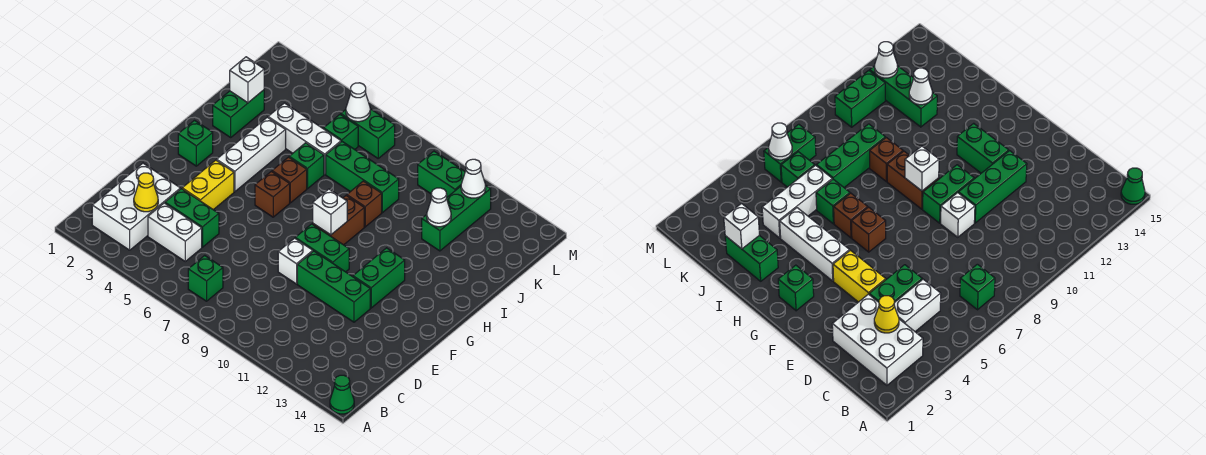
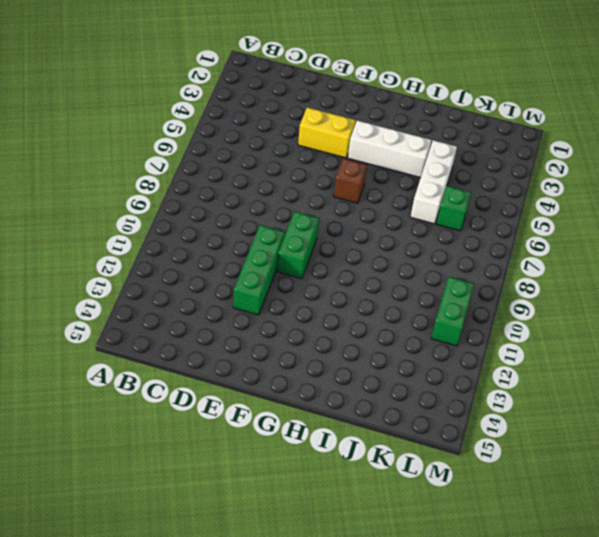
none -> green 1x1 cone [330,375,354,414]
none -> white 2x3 brick [92,163,180,250]
none -> green 1x1 brick [188,255,223,301]
none -> white 1x2 brick [148,203,202,261]

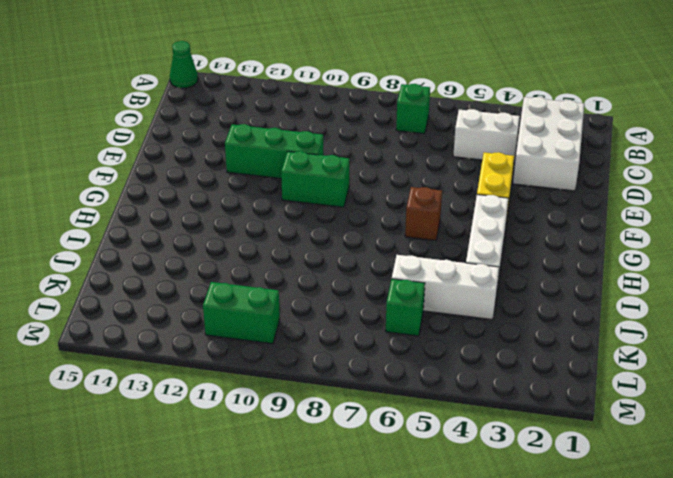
none -> green 1x2 brick [165,189,219,247]
none -> white 1x1 brick [278,238,313,284]
none -> green 1x2 brick [353,248,405,308]
none -> green 1x1 brick [178,120,213,166]

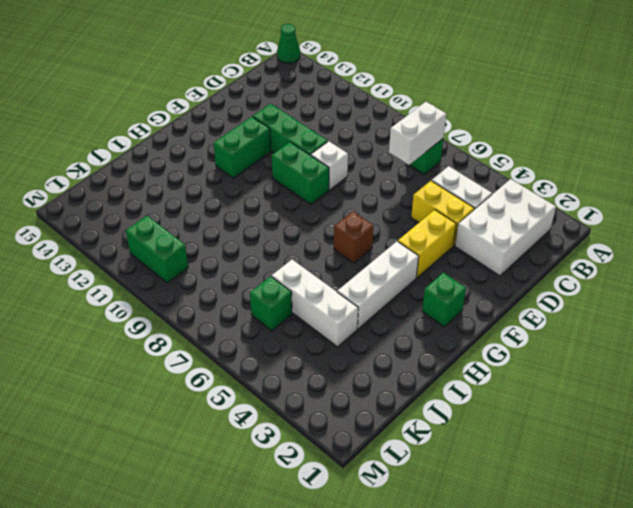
white 1x2 brick [389,102,446,165] -> none
yellow 1x2 brick [411,181,474,246] -> green 1x2 brick [165,189,219,247]
none -> brown 1x2 brick [313,196,364,245]
none -> brown 1x1 brick [272,157,307,203]
none -> green 1x2 brick [213,90,264,137]
none -> green 1x1 brick [289,143,324,189]

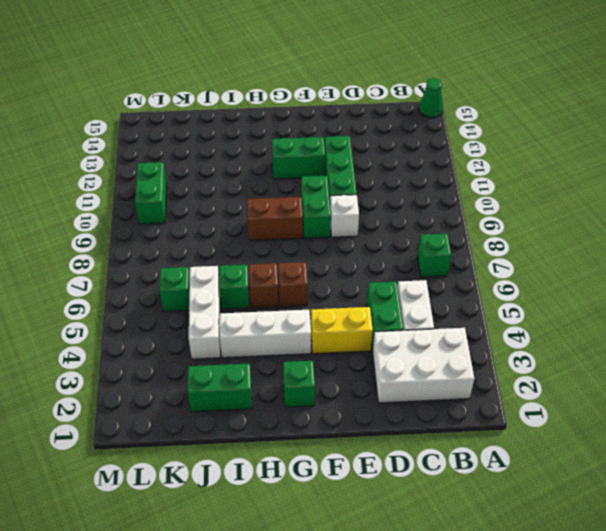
none -> brown 1x1 brick [347,181,382,227]
none -> green 1x3 brick [326,142,399,213]
none -> green 1x3 brick [422,185,491,251]
none -> green 1x2 brick [341,109,395,158]

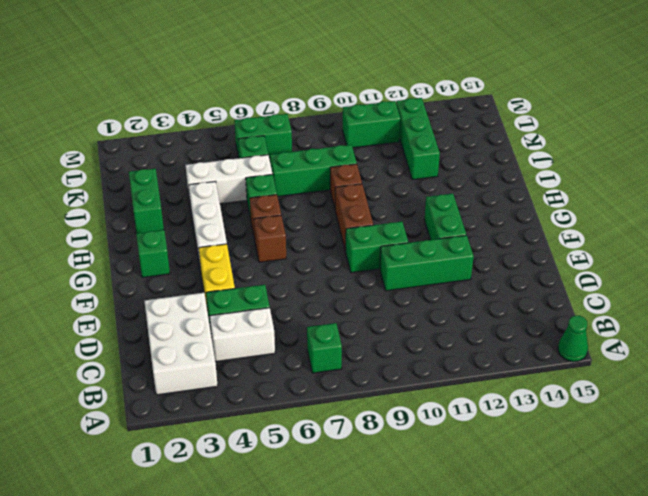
none -> white 1x1 brick [278,238,313,284]
none -> yellow 1x1 cone [134,173,158,212]
none -> white 1x1 brick [313,189,347,235]
none -> white 1x1 brick [230,57,264,103]

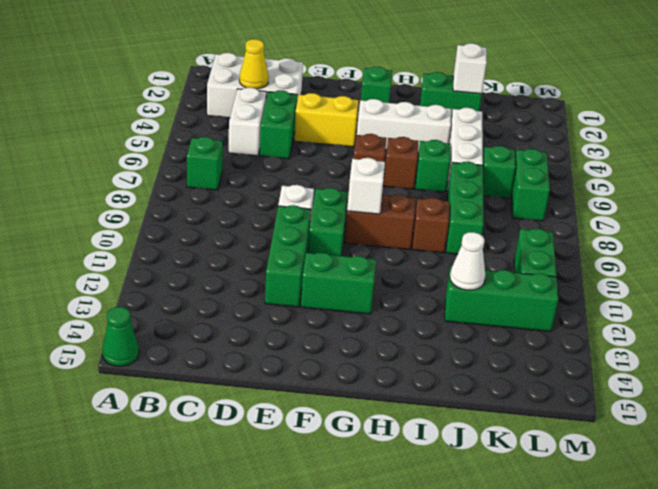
none -> white 1x1 cone [346,83,370,122]
none -> white 1x1 cone [461,159,486,198]

